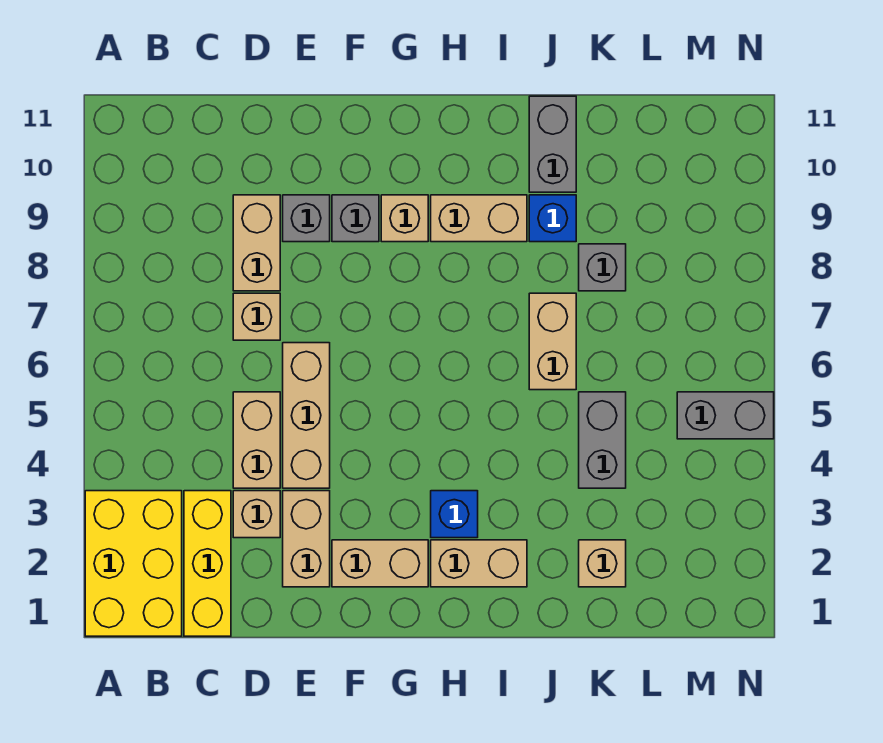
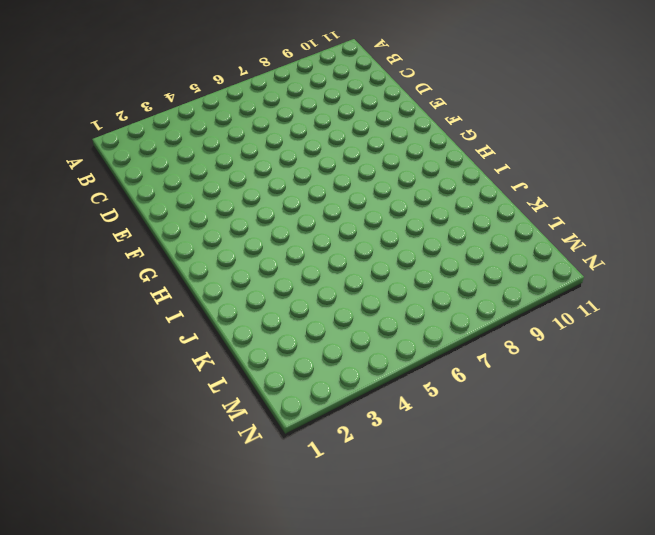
none -> yellow 2x3 brick [85,491,182,636]
none -> yellow 1x3 brick [184,491,231,636]
none -> tan 1x1 brick [233,491,280,538]

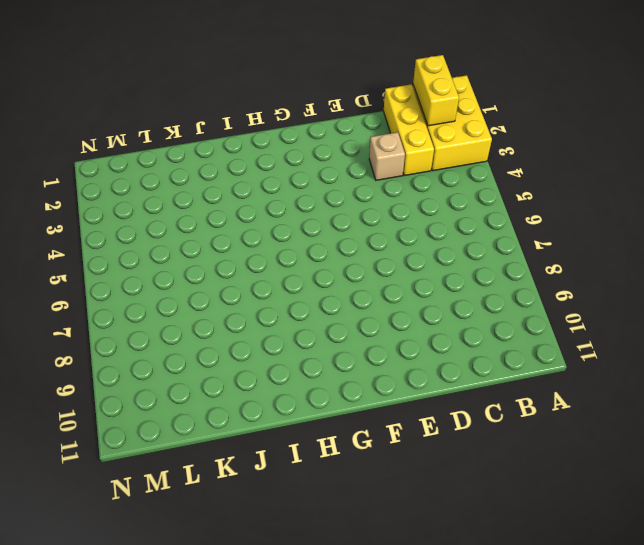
yellow 1x2 brick [413,55,459,126] -> none
none -> tan 1x2 brick [233,392,280,488]
none -> tan 1x1 brick [233,293,280,340]
none -> tan 1x2 brick [233,195,280,291]

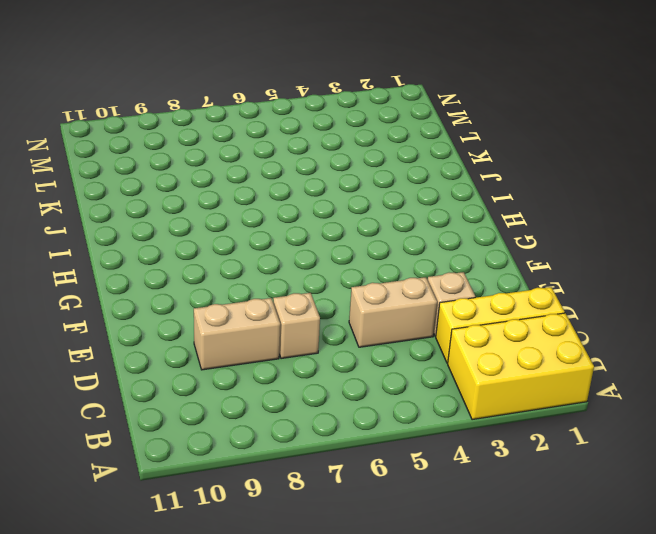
none -> tan 1x2 brick [283,491,330,587]
none -> tan 1x3 brick [283,343,330,488]
none -> grey 1x1 brick [283,195,330,242]

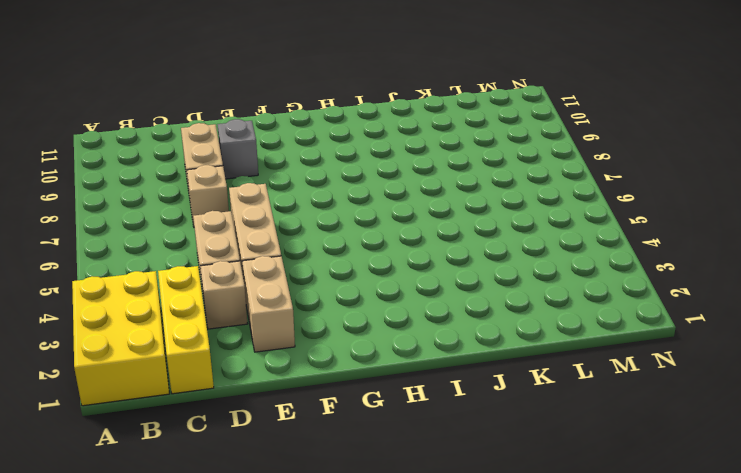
none -> tan 1x2 brick [332,540,428,587]
none -> grey 1x1 brick [332,195,379,242]
none -> tan 1x1 brick [381,195,428,242]

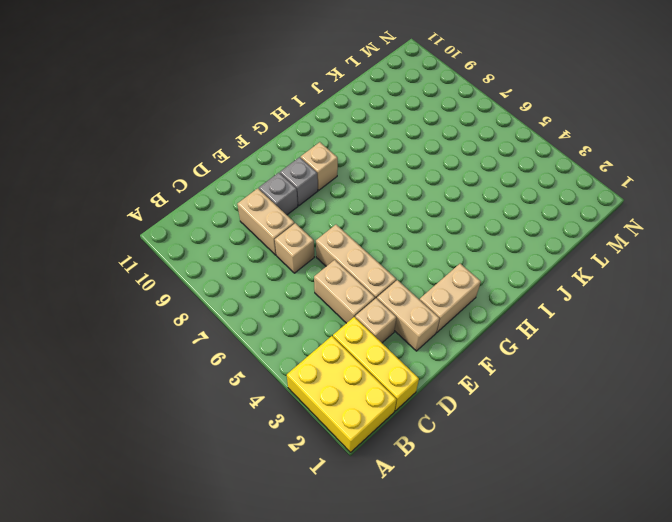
none -> tan 1x2 brick [431,540,527,587]
none -> blue 1x1 brick [431,491,478,538]
none -> tan 1x2 brick [431,195,527,242]

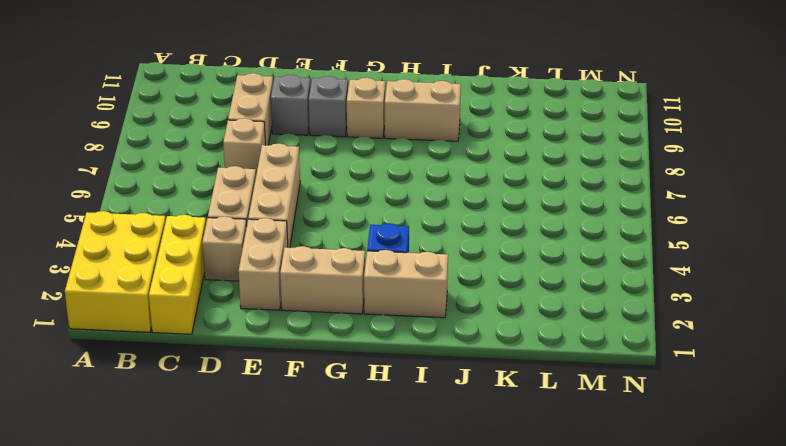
none -> tan 1x2 brick [529,293,576,390]
none -> blue 1x1 brick [529,195,576,242]
none -> grey 1x2 brick [529,96,576,192]

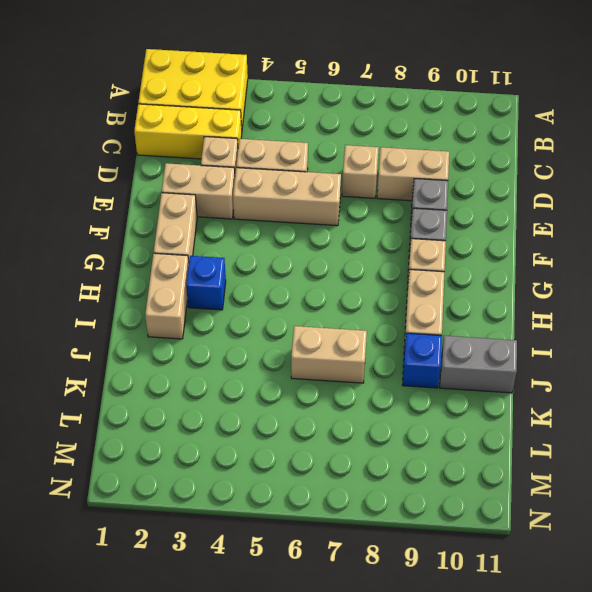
none -> tan 1x1 brick [579,540,626,587]
none -> grey 1x2 brick [579,392,626,488]
none -> grey 1x1 brick [579,244,626,291]

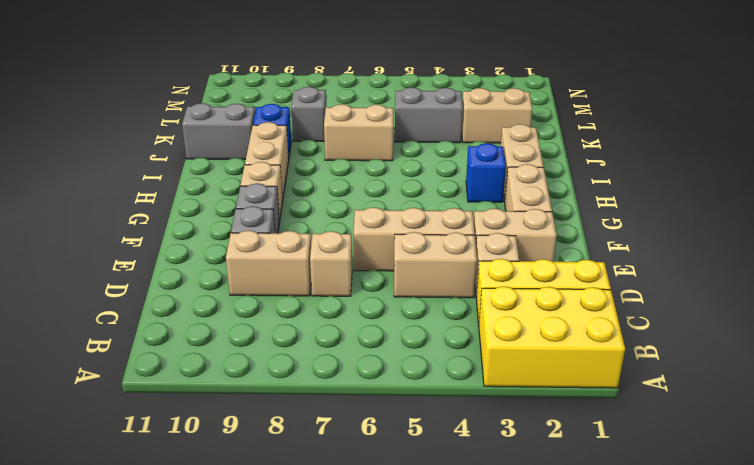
tan 1x2 brick [462,88,532,143] -> tan 1x1 brick [579,540,626,587]
none -> grey 1x2 brick [677,392,774,439]

